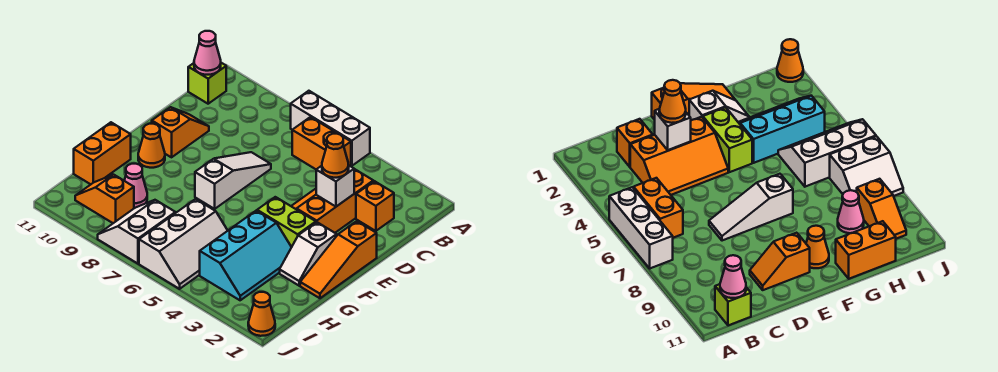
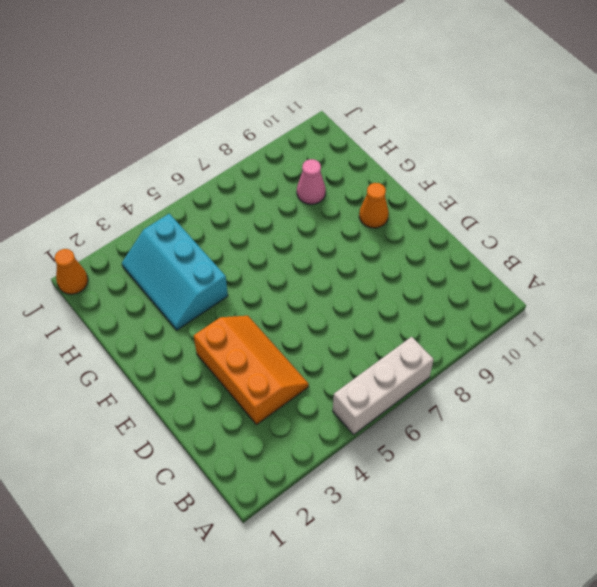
none -> orange 1x2 brick [292,117,351,169]
none -> lime 1x1 brick [188,63,226,104]
none -> orange 1x1 brick [356,181,394,231]

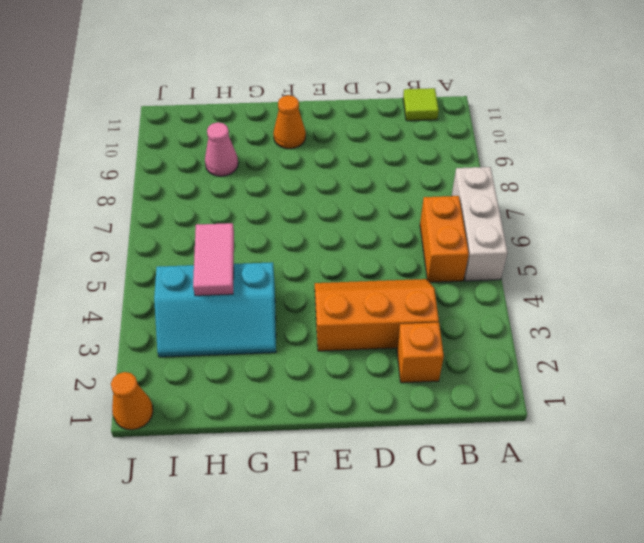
lime 1x1 tile [403,88,439,121] -> lime 1x1 brick [188,63,226,104]
pink 1x2 tile [193,223,234,296] -> none
none -> white 1x3 slope [195,152,271,209]
none -> orange 1x2 slope [152,107,209,157]
none -> orange 1x3 slope [300,221,377,298]

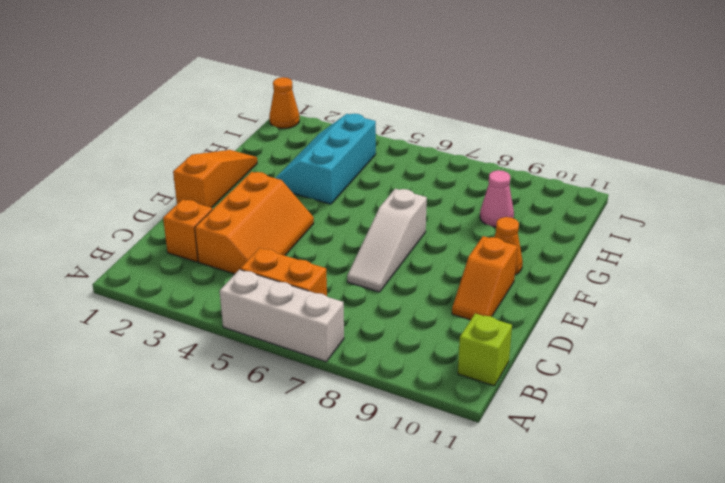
none -> white 1x2 slope [280,222,337,286]
none -> lime 1x2 brick [257,197,316,247]
none -> orange 1x2 brick [74,122,131,184]

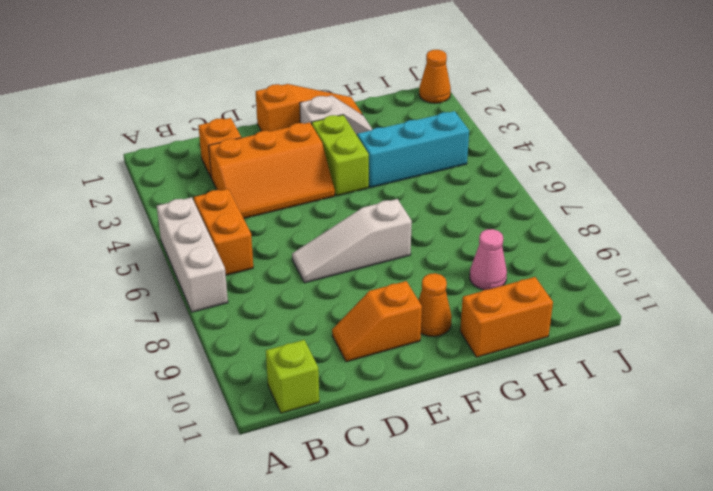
none -> white 2x3 slope [139,199,228,289]
none -> white 2x2 slope [98,200,175,264]
none -> orange 1x2 slope [75,175,134,223]

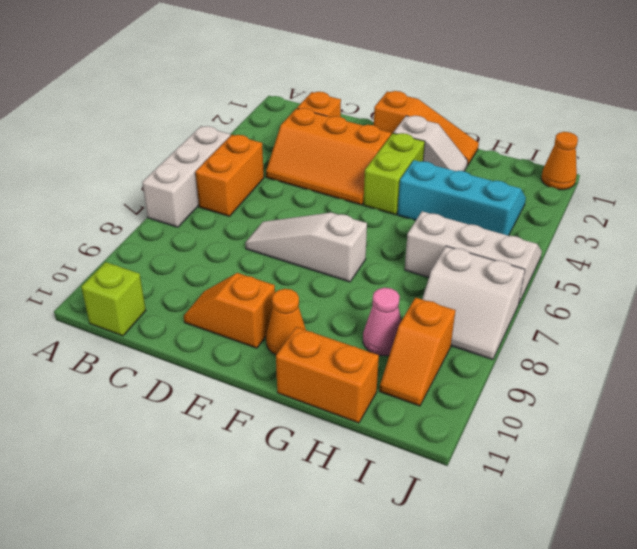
none -> pink 1x1 cone [194,31,221,75]
none -> white 1x1 brick [316,166,354,207]
none -> orange 1x1 cone [322,134,349,178]

